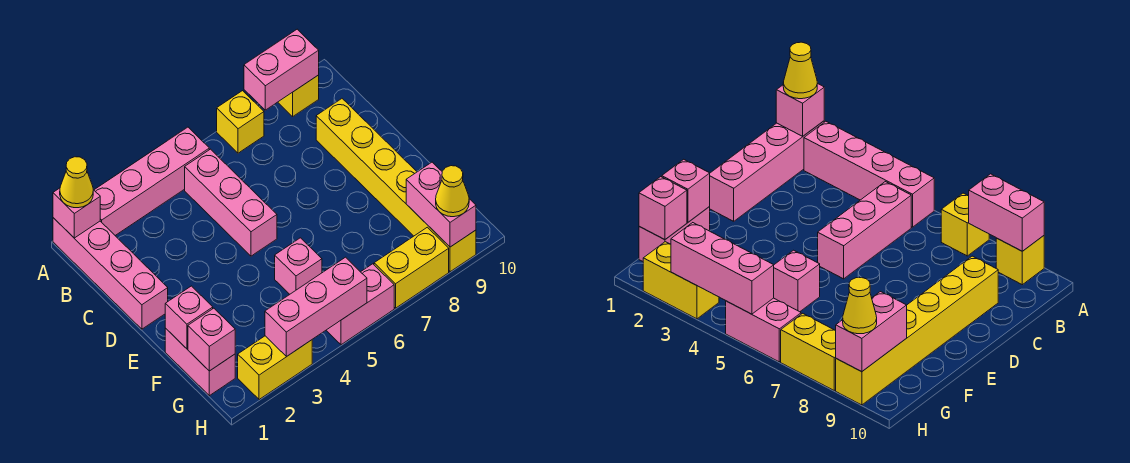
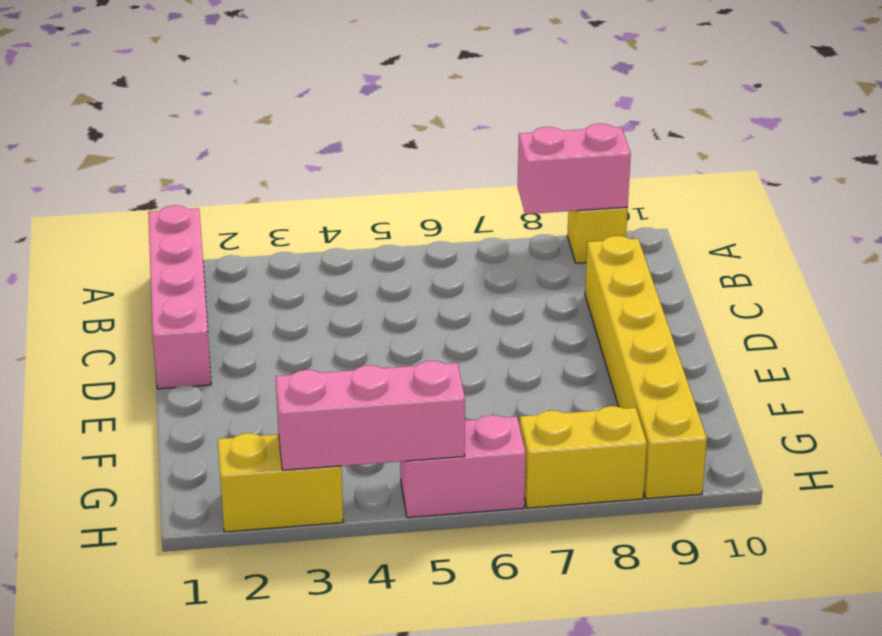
none -> pink 1x4 brick [94,127,209,235]
none -> yellow 1x1 brick [217,91,264,153]
none -> pink 1x3 brick [185,149,277,256]

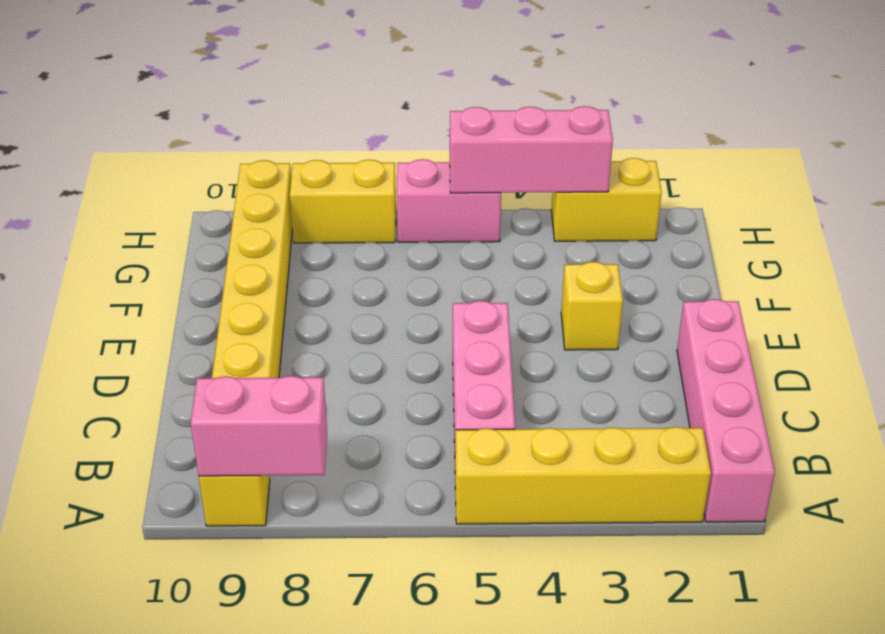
yellow 1x4 brick [455,427,711,524] -> pink 1x4 brick [94,127,209,235]
yellow 1x1 brick [561,262,623,350] -> yellow 1x1 brick moved to [217,91,264,153]
none -> pink 1x2 brick [165,328,235,396]
none -> pink 1x1 brick [275,238,322,294]
none -> pink 1x1 brick [53,188,100,238]

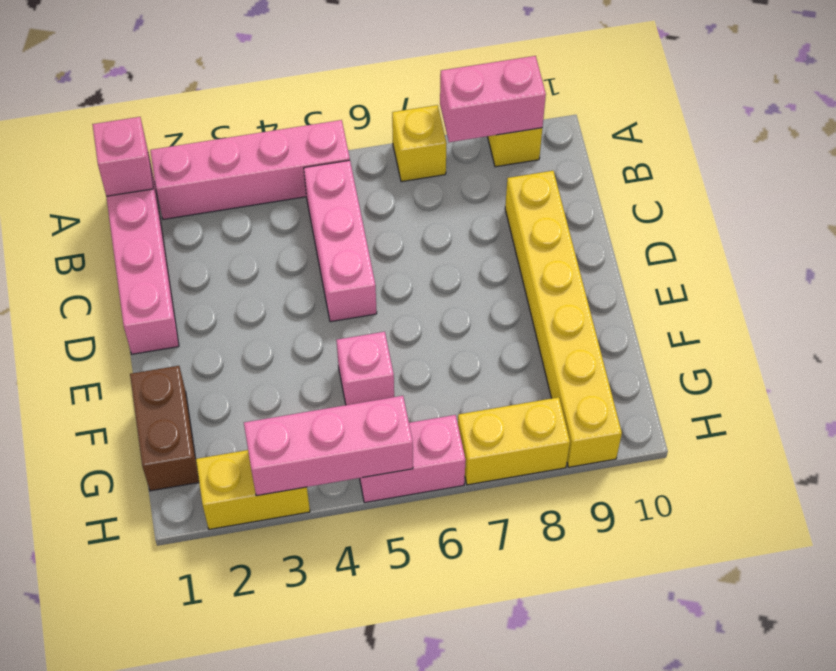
brown 1x2 brick [130,366,199,491] -> pink 1x2 brick [165,328,235,396]
none -> pink 1x1 brick [165,286,213,349]
none -> pink 1x1 brick [188,308,235,371]
none -> pink 1x2 brick [406,162,476,247]

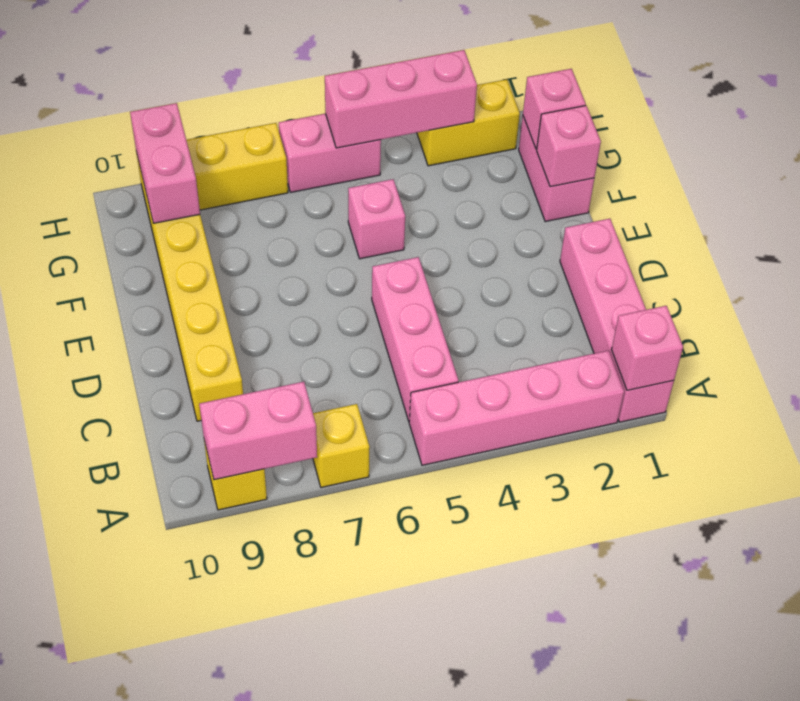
none -> yellow 1x1 cone [60,157,93,208]
none -> yellow 1x1 cone [436,166,469,217]

